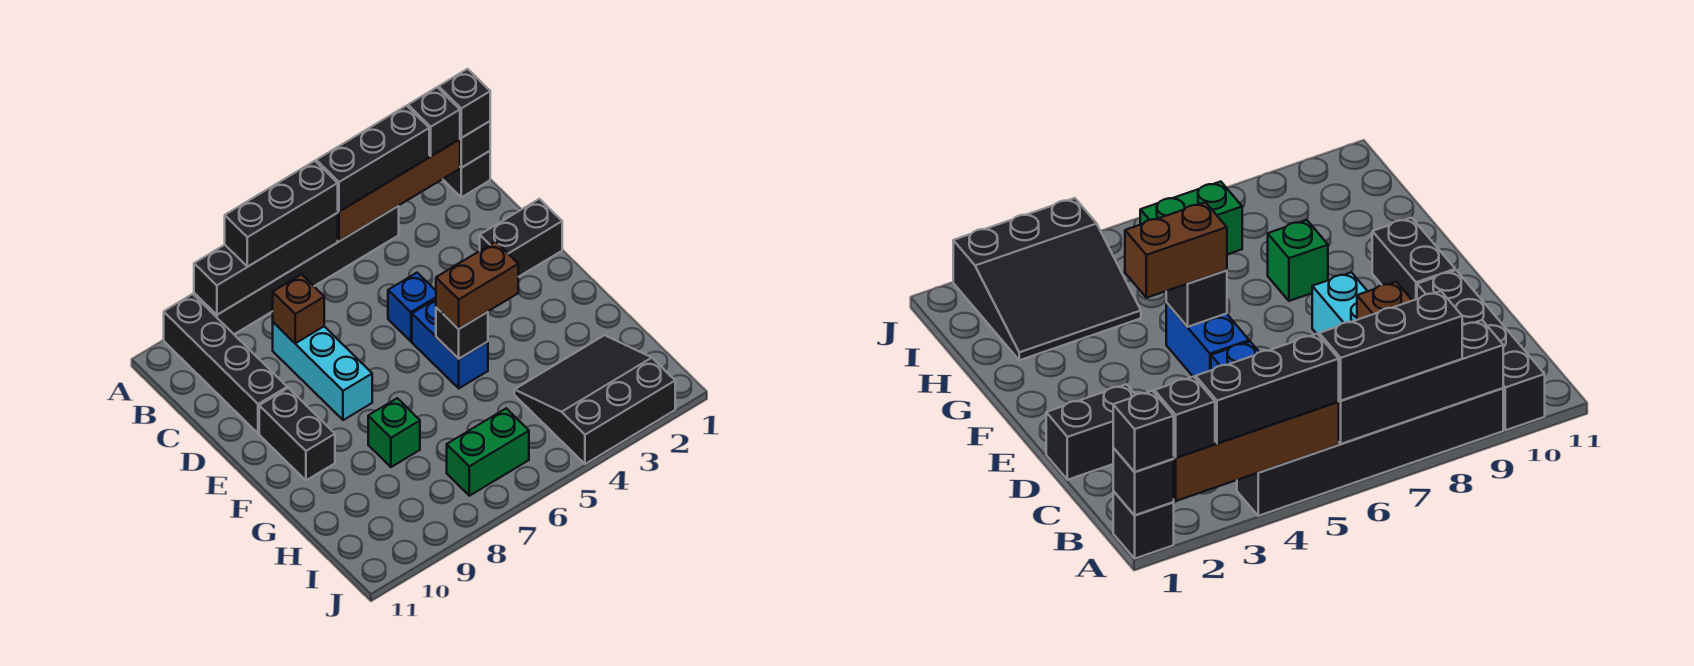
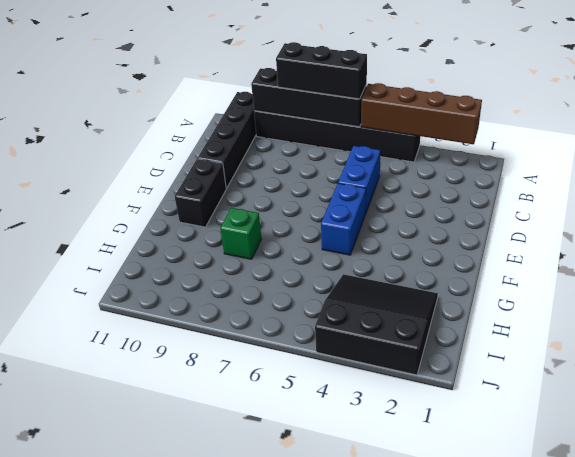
blue 1x2 brick [338,146,380,212] -> blue 1x1 brick [388,273,436,341]
none -> black 1x1 brick [443,151,490,197]
none -> cyan 1x3 brick [273,322,372,420]
none -> black 1x2 brick [480,199,562,277]

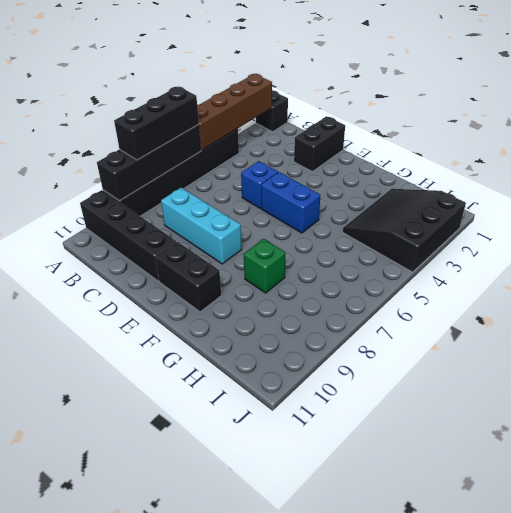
none -> green 1x2 brick [447,408,529,496]
none -> black 1x1 brick [460,121,490,168]
none -> brown 1x1 brick [273,274,324,343]

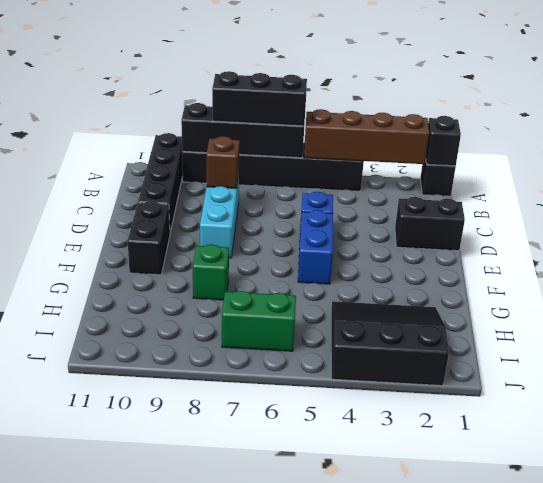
none -> black 1x1 brick [436,307,488,359]
none -> black 1x1 brick [439,69,490,138]
none -> black 1x1 brick [408,87,460,156]

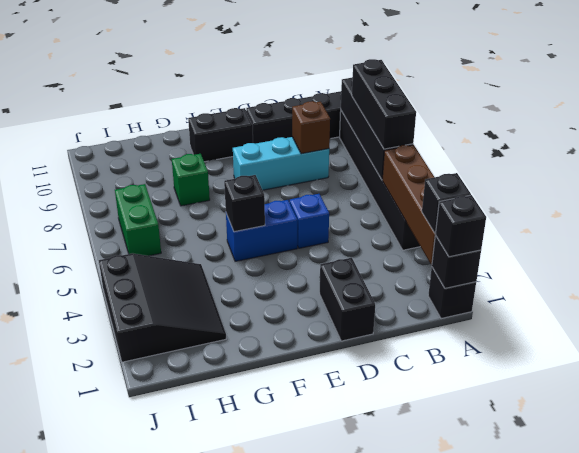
none -> black 1x3 brick [316,106,429,212]
none -> brown 1x2 brick [436,241,518,329]

